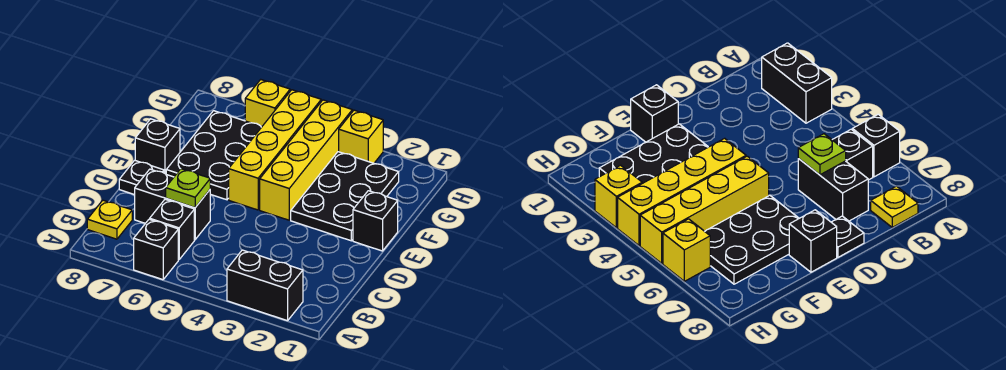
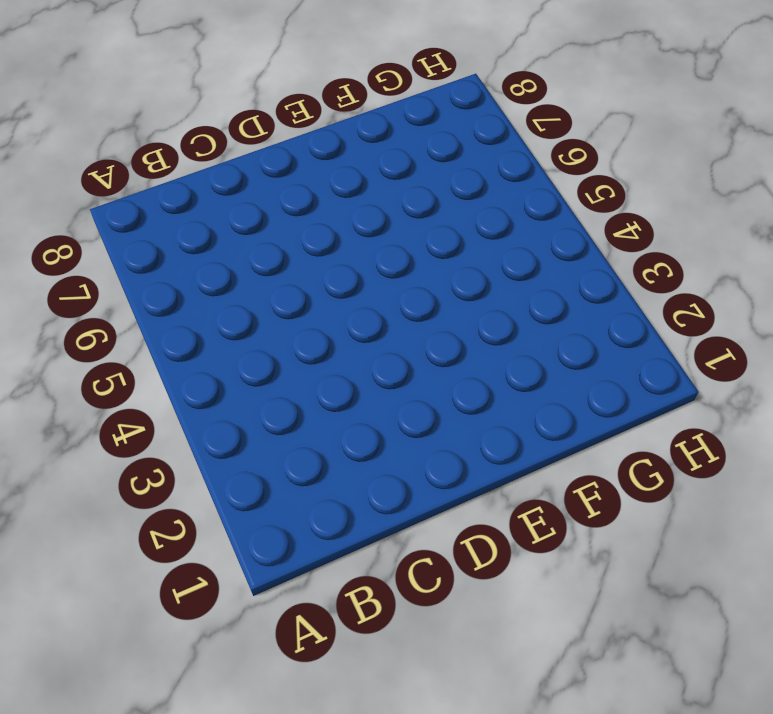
none -> black 1x2 brick [227,250,303,321]
none -> black 1x1 brick [134,219,178,280]
none -> black 1x1 brick [150,199,194,260]

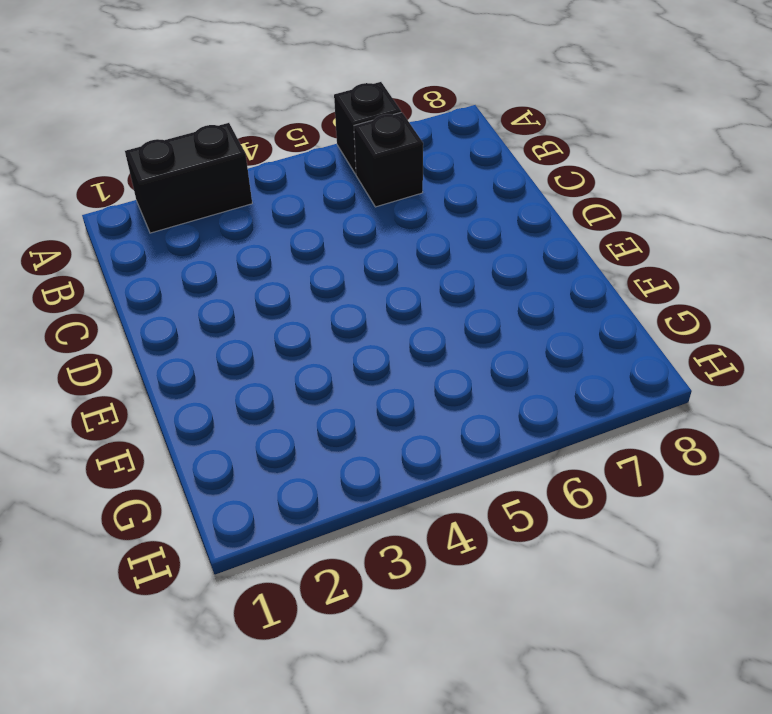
none -> yellow 1x1 plate [87,200,132,239]
none -> black 1x2 brick [135,169,210,240]
none -> black 1x1 plate [119,160,164,195]

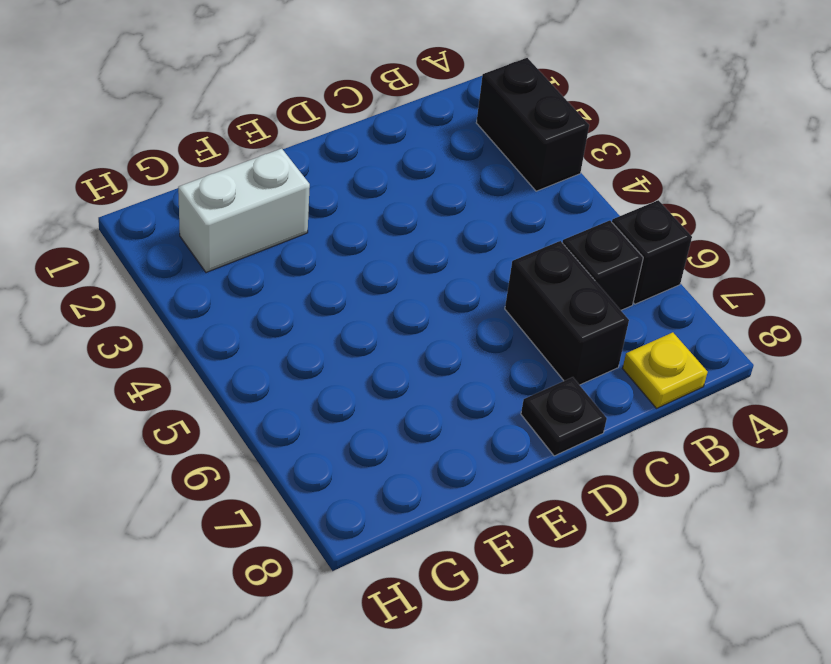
white 1x2 brick [178,148,310,272] -> black 2x3 plate [291,152,399,241]
none -> black 1x1 brick [353,191,398,251]
none -> yellow 1x4 brick [260,100,352,220]
none -> yellow 1x4 brick [229,90,321,210]

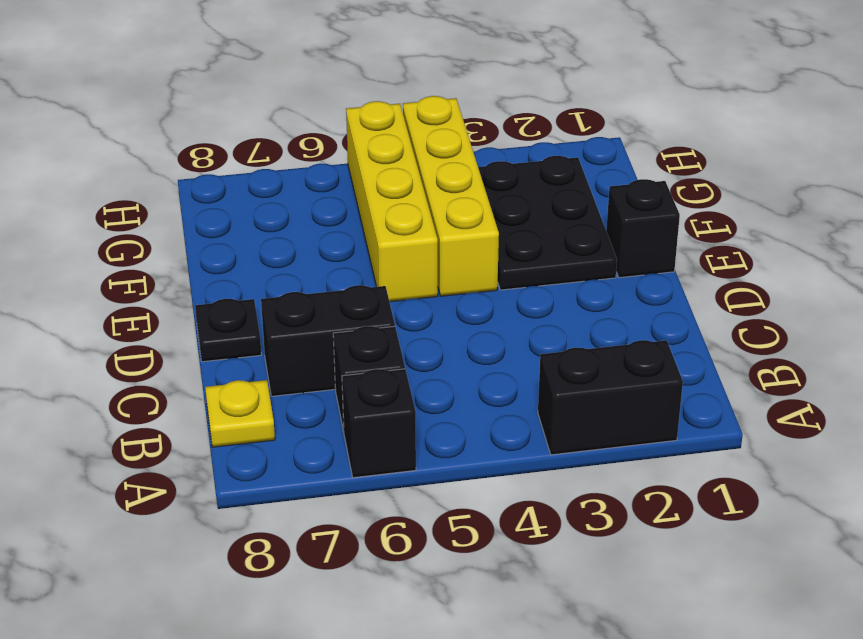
none -> black 2x3 plate [166,111,262,200]
none -> black 1x1 brick [135,119,180,174]
none -> yellow 1x1 brick [339,110,383,163]

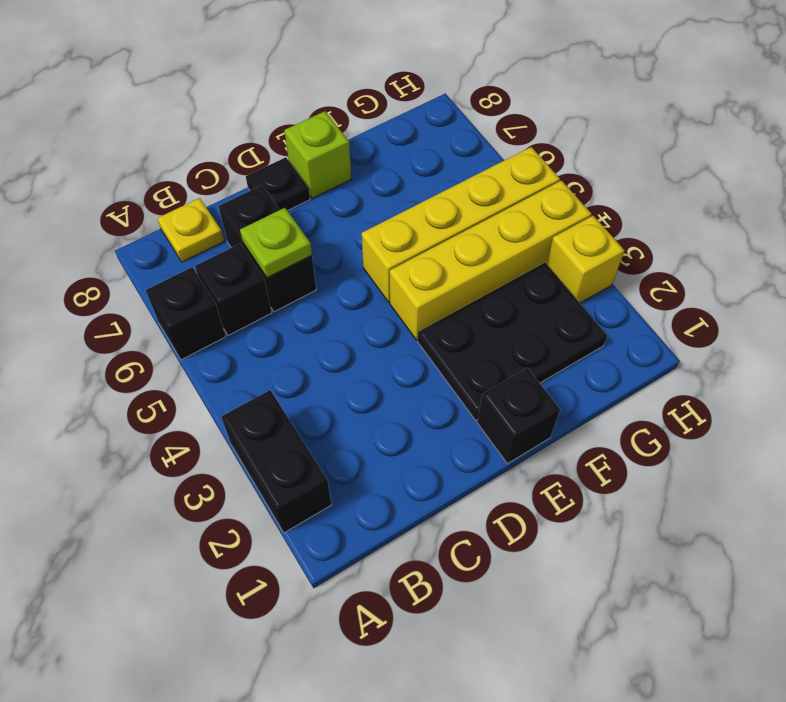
lime 1x1 brick [284,111,351,198] -> black 1x1 brick [135,119,180,174]
none -> black 2x3 plate [166,111,262,200]
none -> yellow 1x1 brick [245,80,290,126]

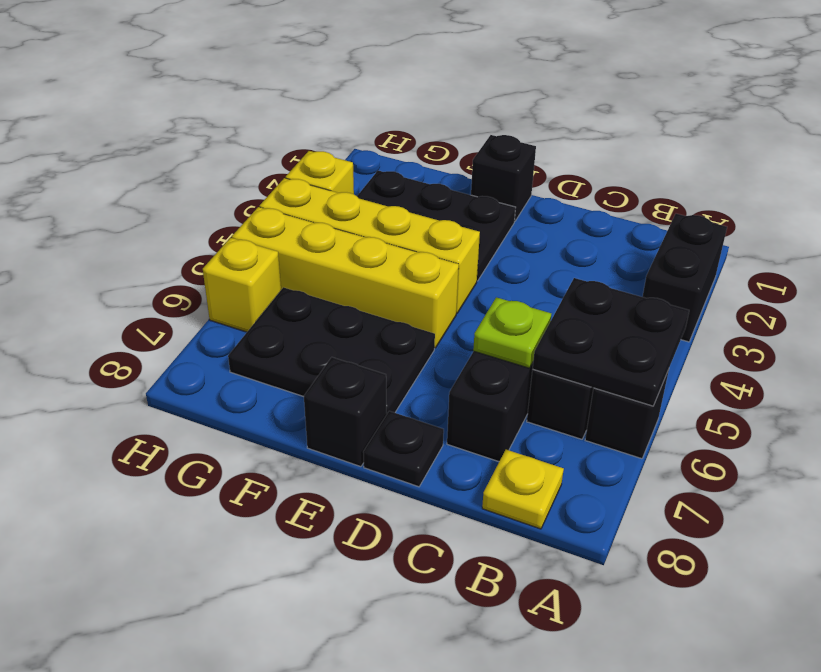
black 2x2 plate [533,278,689,406] -> none

